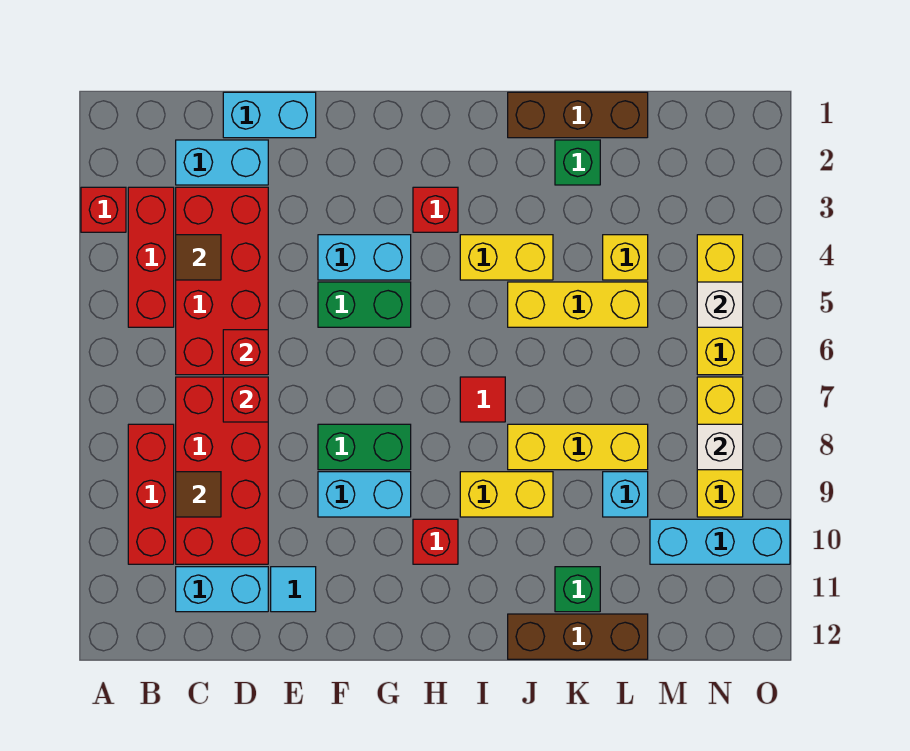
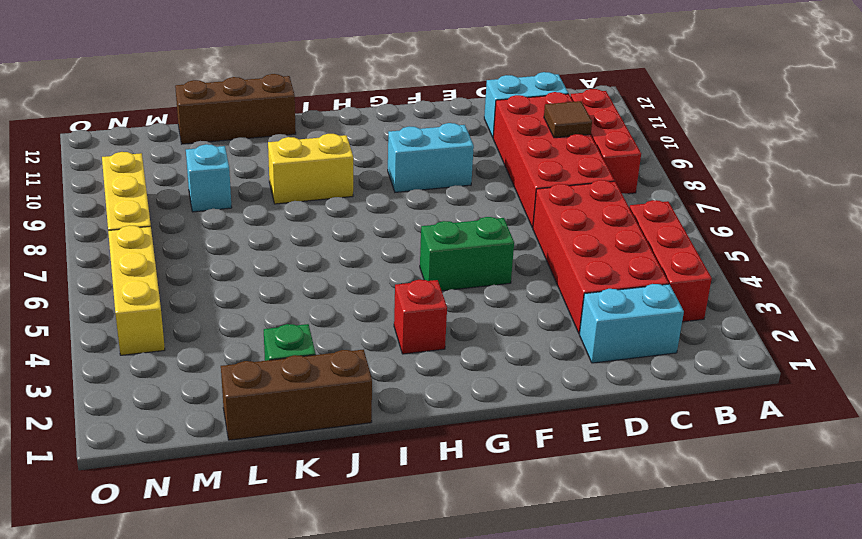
none -> red 1x1 brick [81,187,126,232]
none -> cyan 1x2 brick [223,92,316,138]
none -> cyan 1x1 tile [271,567,316,612]
none -> cyan 1x2 brick [318,235,411,280]

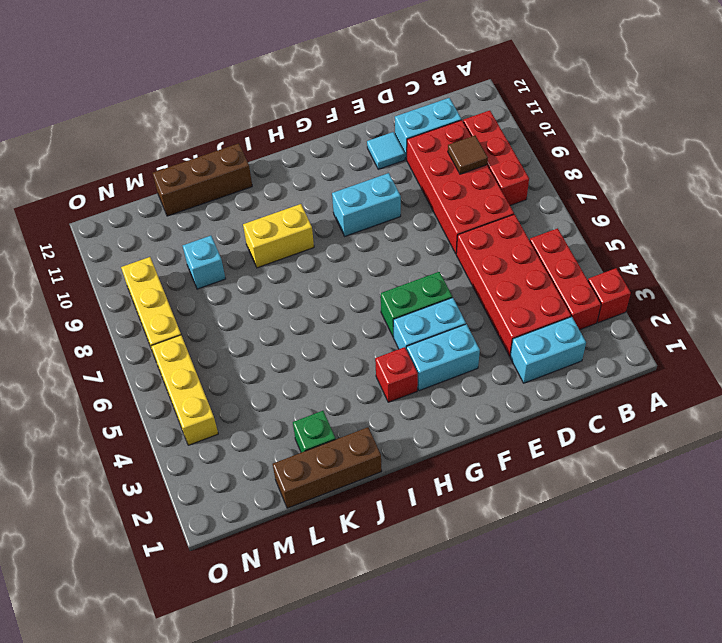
cyan 1x2 brick [406,324,480,391] -> cyan 1x2 brick moved to [223,92,316,138]
none -> green 1x2 brick [318,424,411,470]
none -> red 1x1 brick [413,519,458,564]
none -> yellow 1x2 brick [460,235,553,280]
none -> red 1x1 tile [460,377,505,422]

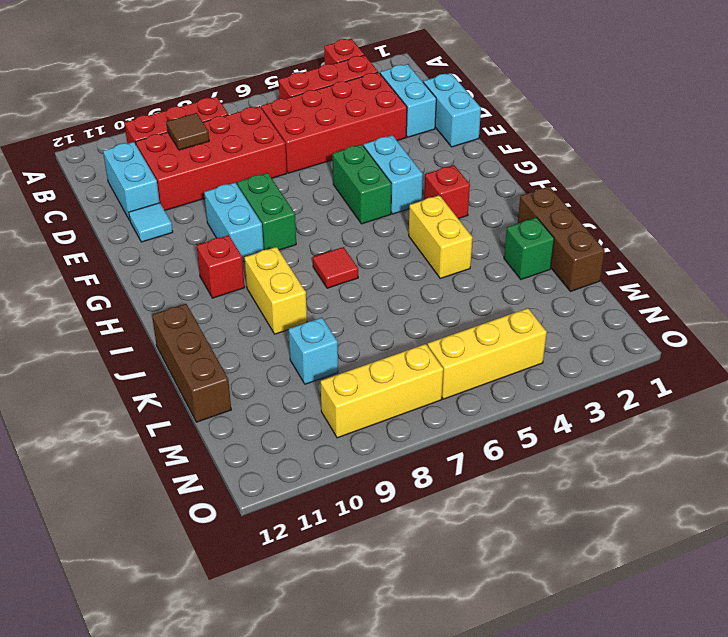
none -> yellow 1x3 brick [508,282,648,327]
none -> yellow 1x3 brick [508,424,648,470]
none -> green 1x1 brick [555,567,600,612]
none -> yellow 1x1 brick [603,235,648,280]

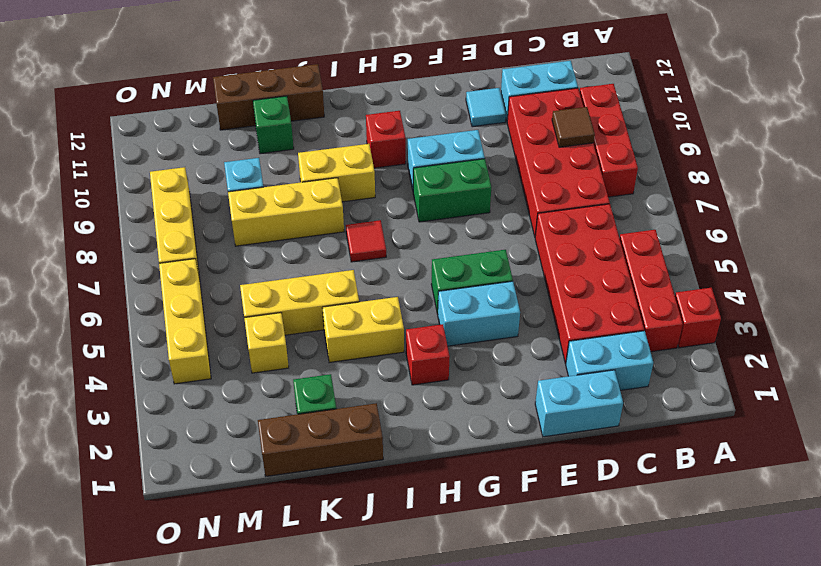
none -> cyan 1x3 brick [650,519,790,564]
none -> brown 1x1 tile [176,235,221,280]
none -> red 1x1 brick [223,330,268,375]
none -> red 1x1 brick [223,377,268,422]

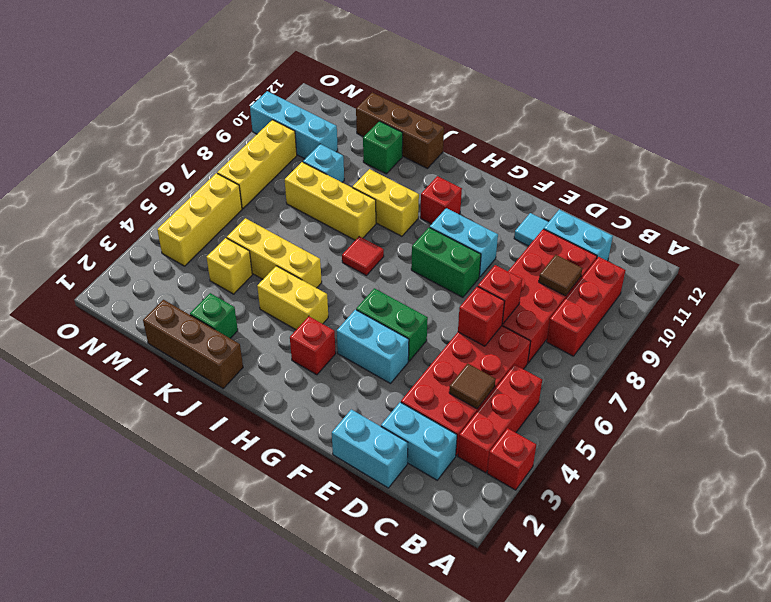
none -> white 1x1 brick [697,282,743,327]
none -> white 1x1 brick [697,424,743,470]

